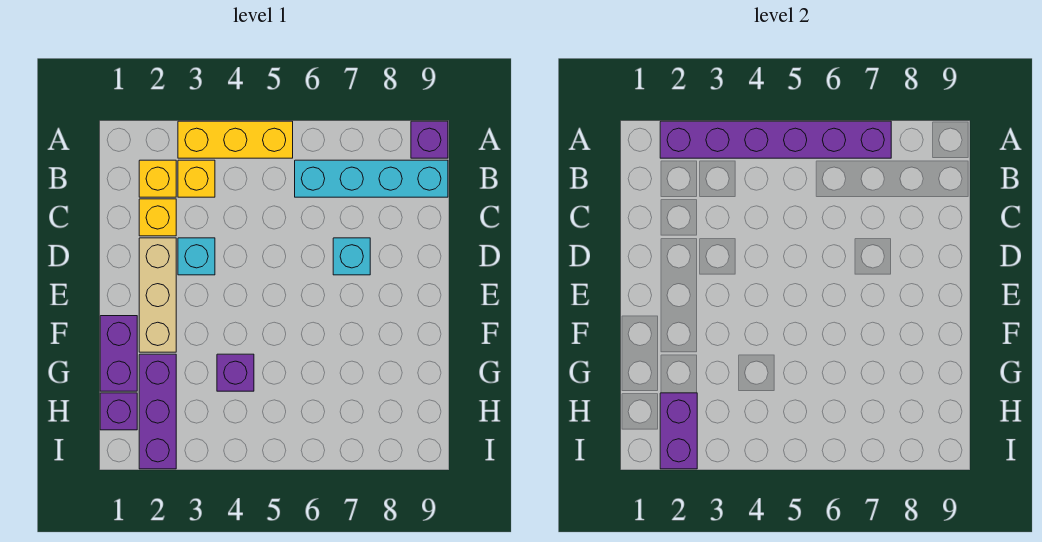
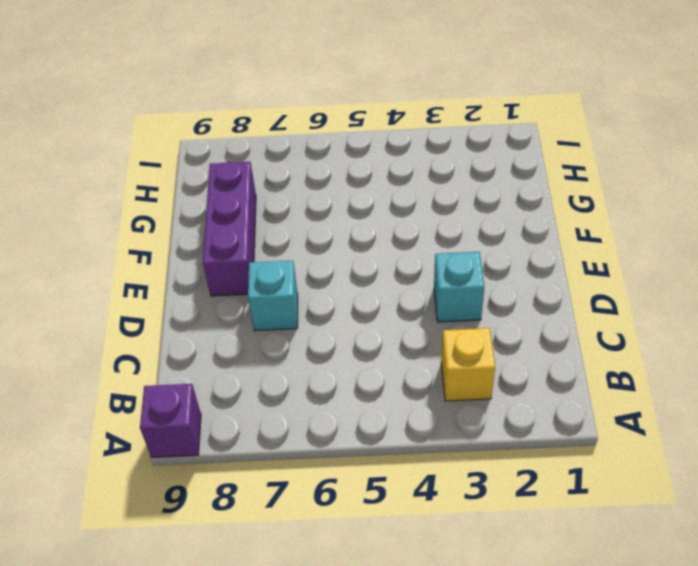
purple 1x3 brick [203,162,256,296] -> purple 1x3 brick moved to [139,354,176,469]
none -> yellow 1x3 brick [178,121,293,158]
none -> yellow 1x1 brick [139,160,176,197]
none -> cyan 1x4 brick [295,160,448,197]

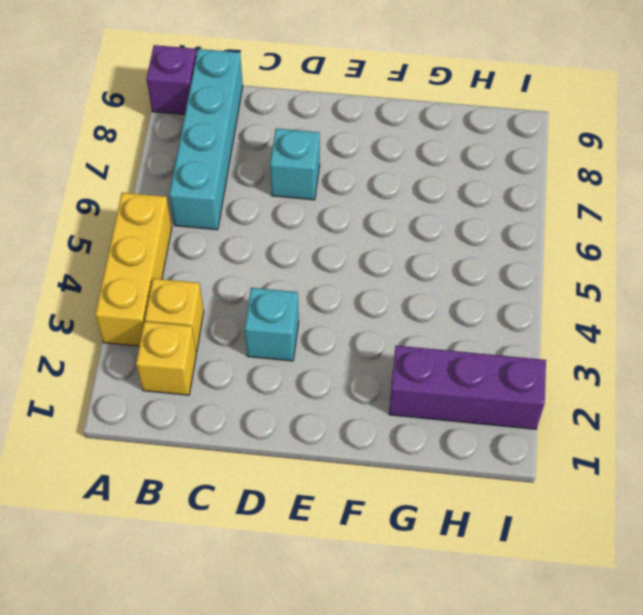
none -> yellow 1x1 brick [139,199,176,236]
none -> tan 1x3 brick [139,238,176,352]
none -> purple 1x2 brick [100,316,137,391]

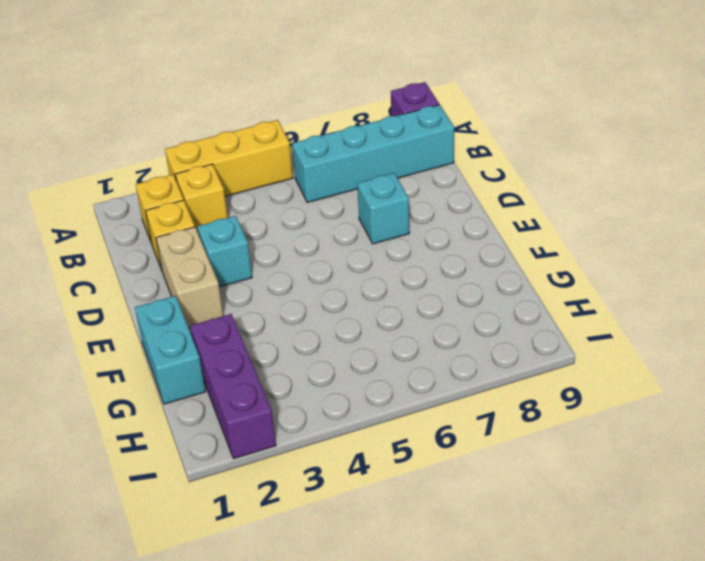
tan 1x2 brick [156,227,223,328] -> tan 1x3 brick [139,238,176,352]
cyan 1x2 brick [135,296,206,404] -> purple 1x2 brick [100,316,137,391]
none -> purple 1x1 brick [217,354,254,391]
none -> purple 1x1 brick [100,393,137,430]
none -> purple 1x6 brick [660,121,891,158]

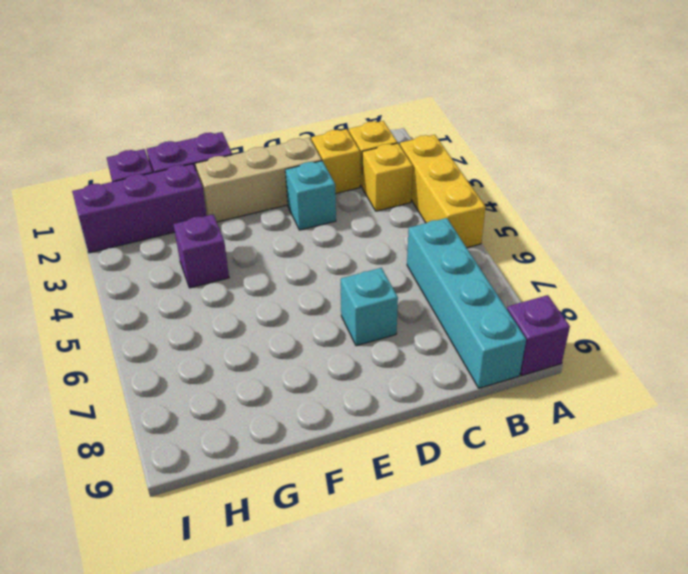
none -> purple 1x6 brick [660,121,891,158]
none -> purple 1x2 brick [660,393,697,469]

